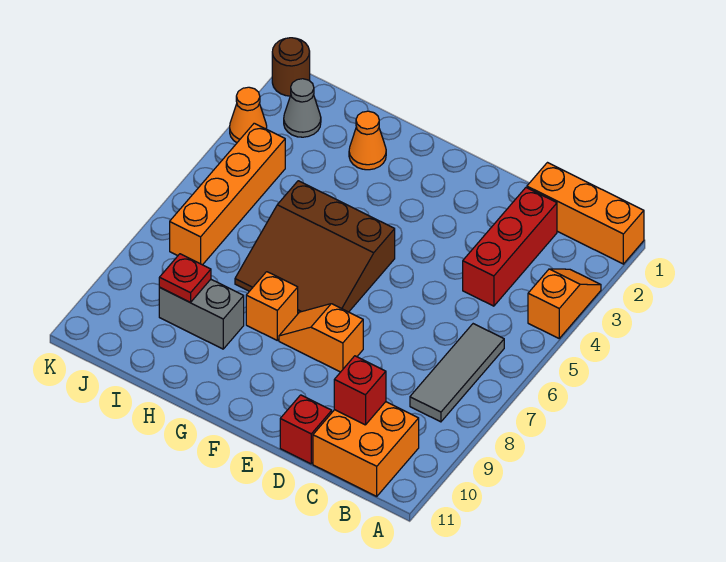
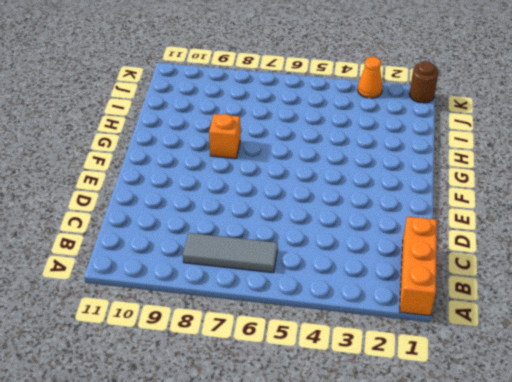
none -> orange 1x2 slope [528,269,601,338]
none -> orange 2x2 brick [313,402,419,496]
none -> red 1x3 brick [463,188,557,306]

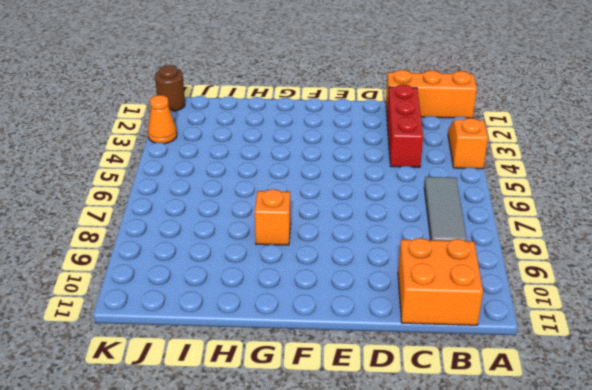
none -> red 1x1 brick [280,395,332,464]
none -> orange 1x2 slope [279,304,363,372]
none -> brown 3x3 slope [235,181,395,313]

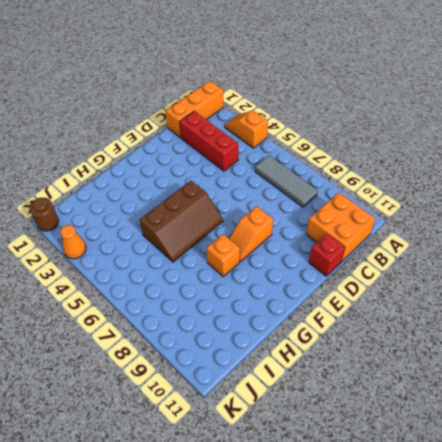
brown 2x3 slope [140,181,223,262] -> brown 3x3 slope [235,181,395,313]
none -> orange 1x1 cone [349,111,386,170]
none -> grey 1x2 brick [159,279,244,349]
none -> grey 1x1 cone [284,79,321,137]

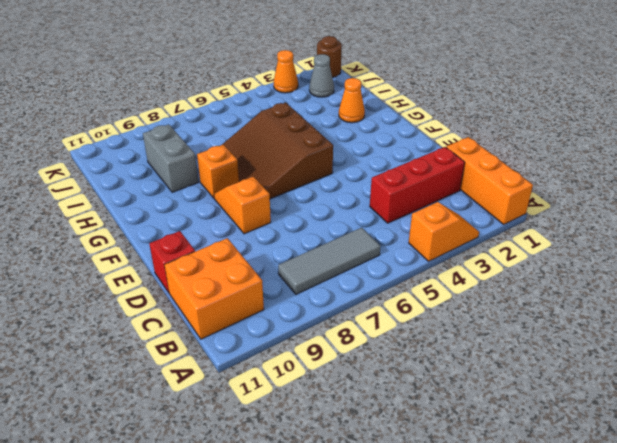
none -> orange 1x4 brick [170,123,285,265]
none -> red 1x1 brick [334,356,386,425]
none -> red 1x1 plate [159,254,211,302]

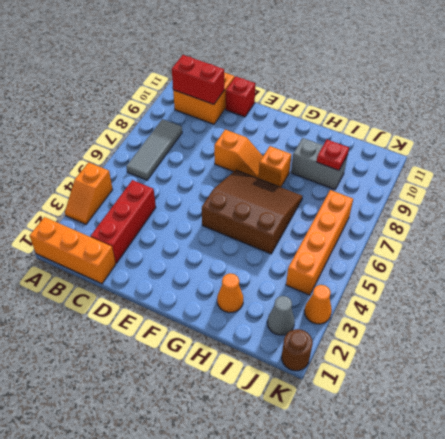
red 1x2 brick [172,55,224,104] -> red 1x1 brick [334,356,386,425]

